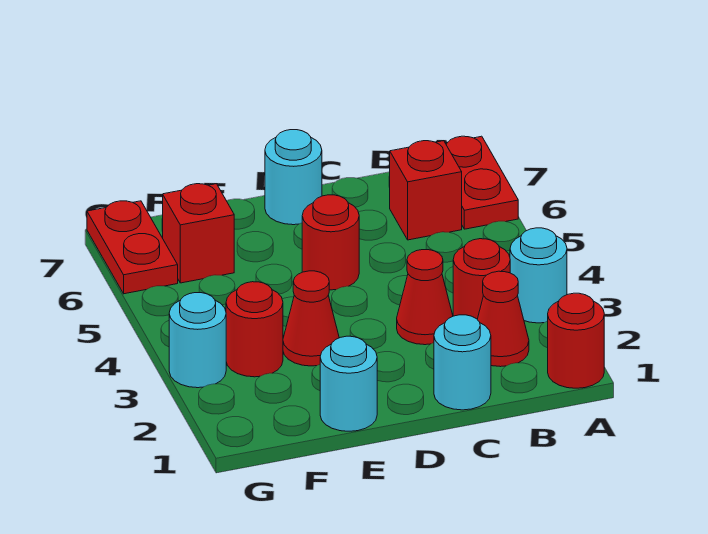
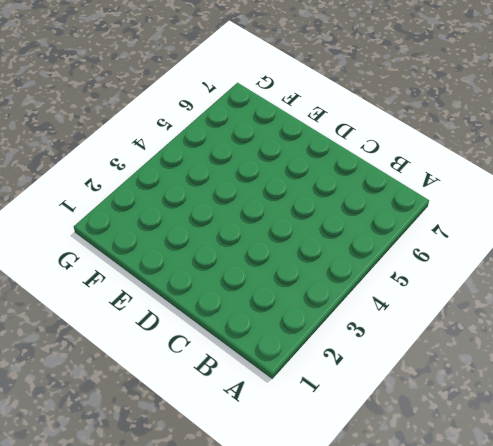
none -> red 1x1 round brick [548,293,604,388]
none -> cyan 1x1 round brick [510,228,567,323]
none -> red 1x2 plate [446,136,518,229]

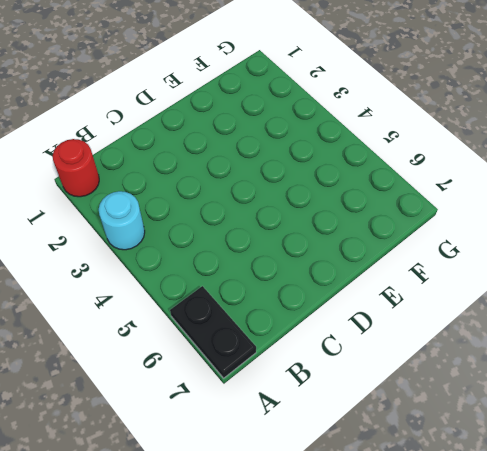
black 1x2 plate [170,286,256,378] -> red 1x2 plate [446,136,518,229]
none -> red 1x1 cone [477,271,529,367]
none -> red 1x1 round brick [453,239,510,319]
none -> red 1x1 brick [390,141,462,240]

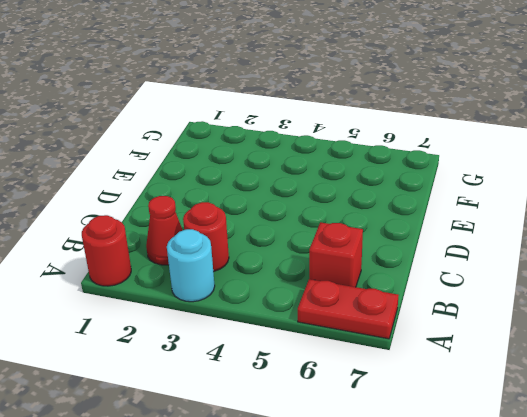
none -> cyan 1x1 round brick [434,315,491,410]
none -> red 1x1 cone [397,250,453,345]
none -> red 1x1 round brick [302,195,359,290]

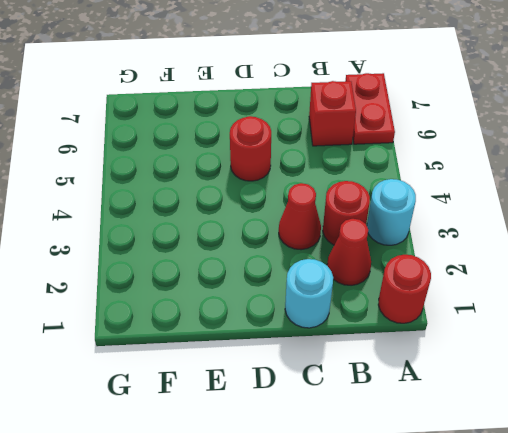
none -> cyan 1x1 round brick [265,130,322,225]
none -> cyan 1x1 round brick [320,336,377,431]
none -> red 1x1 cone [283,271,339,366]

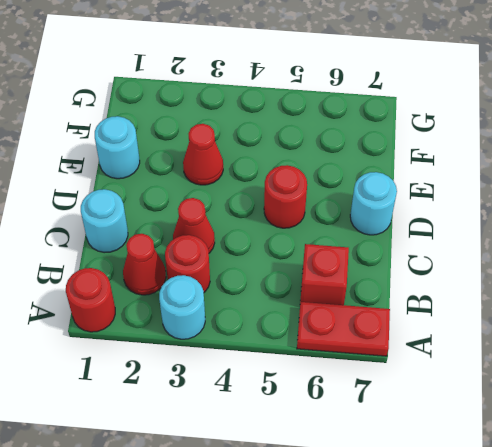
none -> red 1x1 round brick [226,282,283,377]
none -> red 1x1 brick [163,184,234,283]
none -> cyan 1x1 round brick [169,293,226,388]

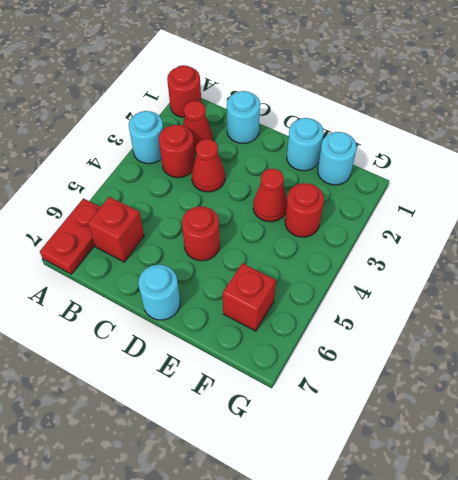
cyan 1x1 round brick [318,132,357,185] -> cyan 1x1 round brick moved to [169,293,226,388]
none -> red 1x2 plate [87,201,178,294]

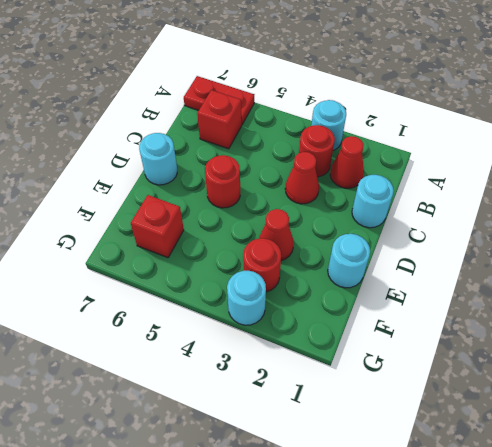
none -> red 1x1 round brick [548,293,604,388]
none -> red 1x2 plate [87,201,178,294]

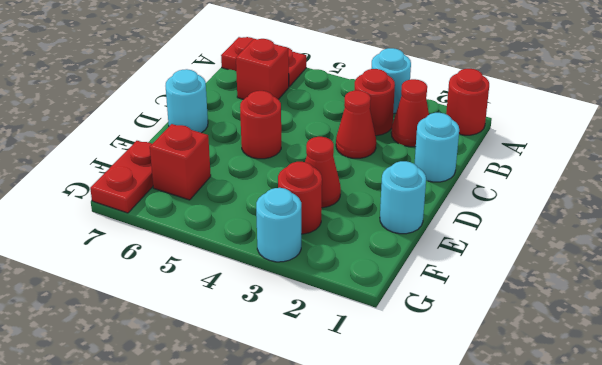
red 1x2 plate [90,141,153,213] -> red 1x2 plate turned to [87,201,178,294]

